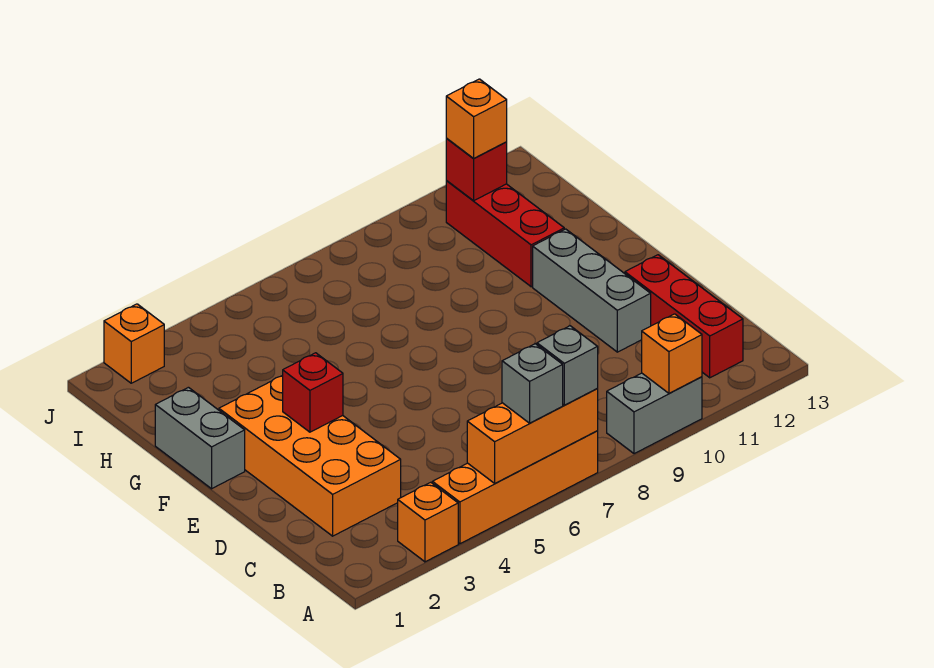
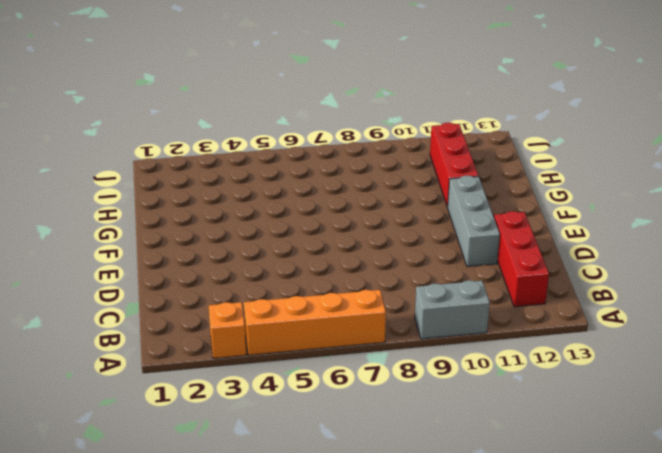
none -> orange 2x4 brick [219,375,401,536]
none -> grey 1x2 brick [155,387,245,489]
none -> orange 1x1 brick [104,304,164,383]

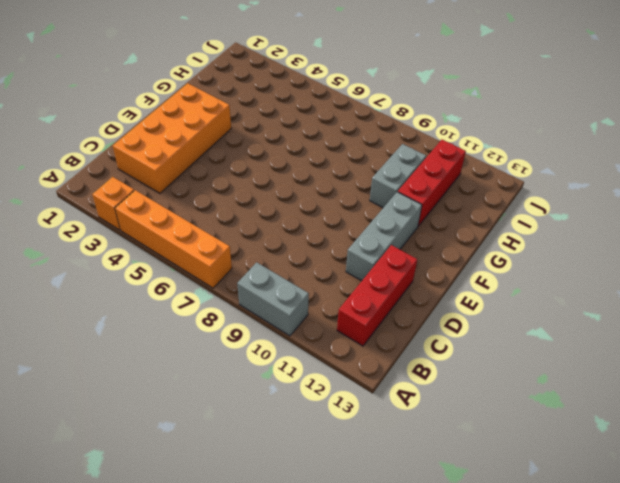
grey 1x2 brick [370,144,426,208] -> grey 1x2 brick moved to [155,387,245,489]
none -> orange 1x1 brick [104,304,164,383]
none -> orange 1x3 brick [467,389,598,483]
none -> orange 1x1 brick [642,314,702,393]

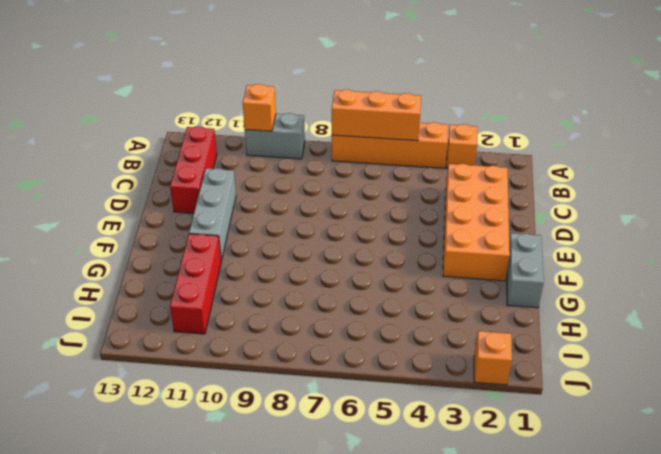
none -> red 1x1 brick [283,353,343,432]
none -> red 1x1 brick [446,139,507,201]
none -> grey 1x1 brick [502,344,563,423]

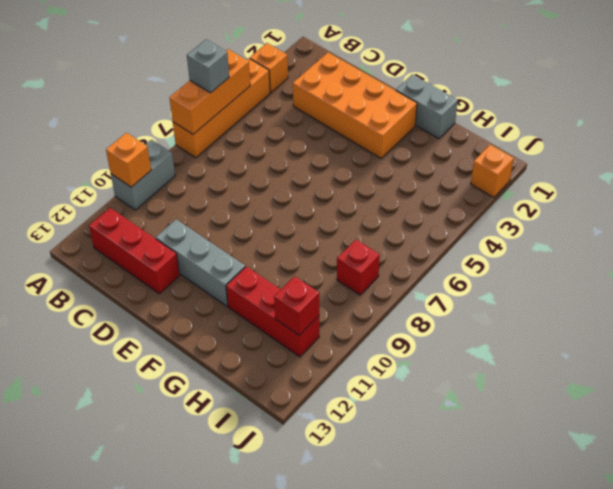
red 1x1 brick [337,240,380,295] -> red 1x1 brick moved to [283,353,343,432]
none -> grey 1x1 brick [537,326,598,405]
none -> orange 1x1 brick [446,79,507,159]

